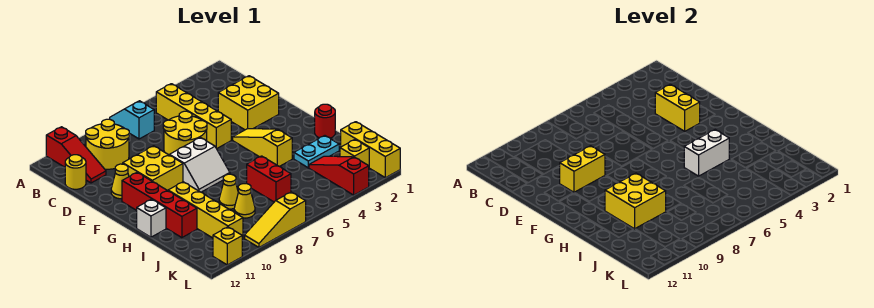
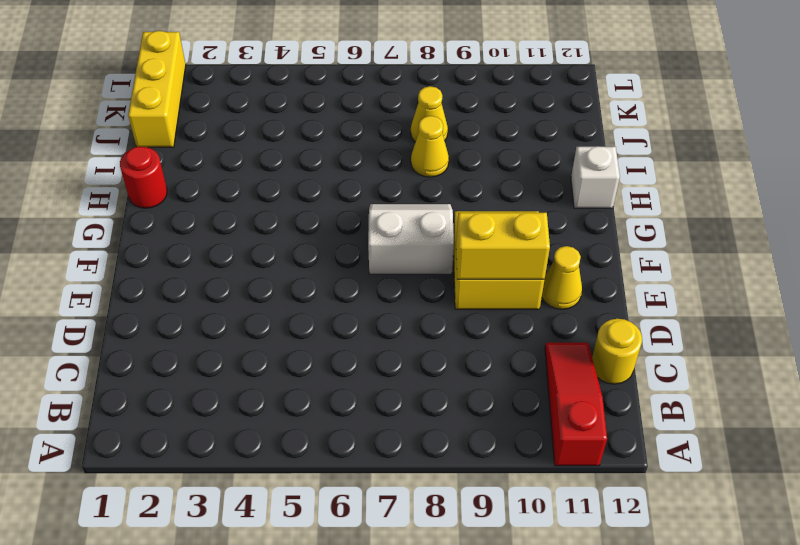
none -> cyan 1x2 slope [110,101,154,139]
none -> yellow 1x4 brick [156,84,231,149]
none -> yellow 2x2 round brick [86,119,129,169]

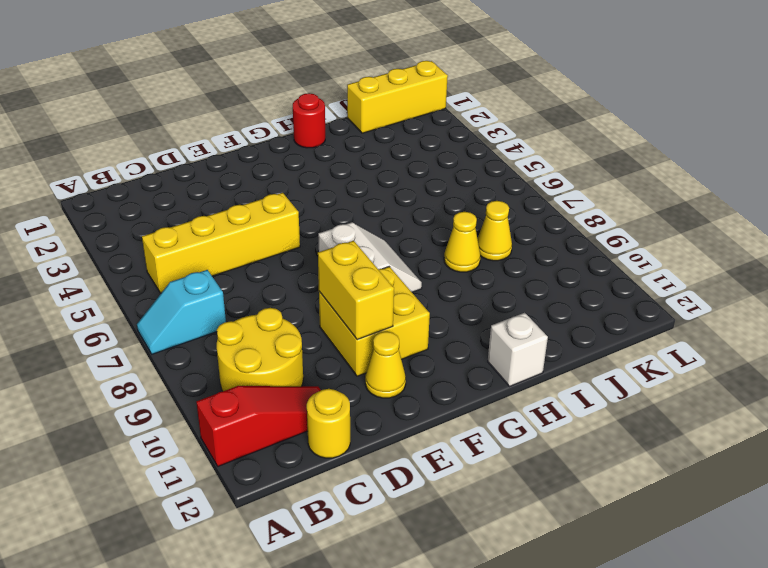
none -> yellow 2x2 brick [218,76,279,130]
none -> yellow 2x2 round brick [163,111,207,155]
none -> yellow 1x3 slope [233,129,292,166]

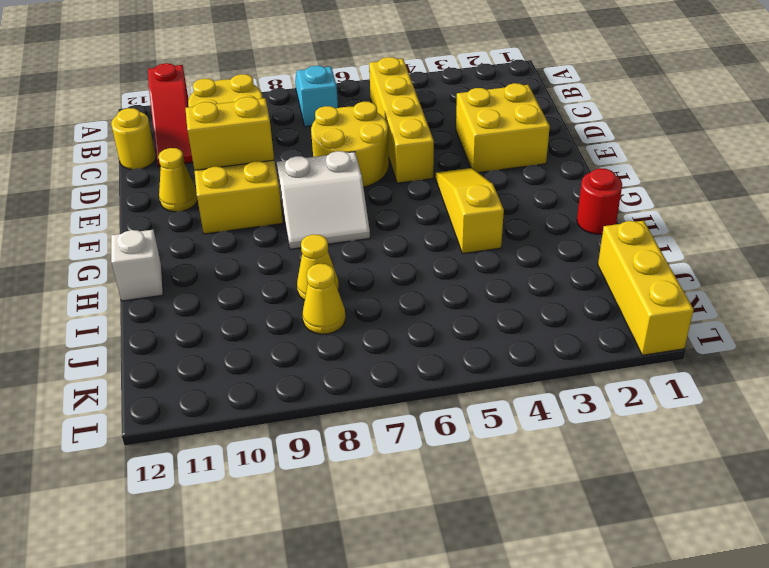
none -> red 1x4 brick [122,172,197,238]
none -> yellow 1x4 brick [168,182,243,239]
none -> cyan 1x2 plate [294,136,339,168]

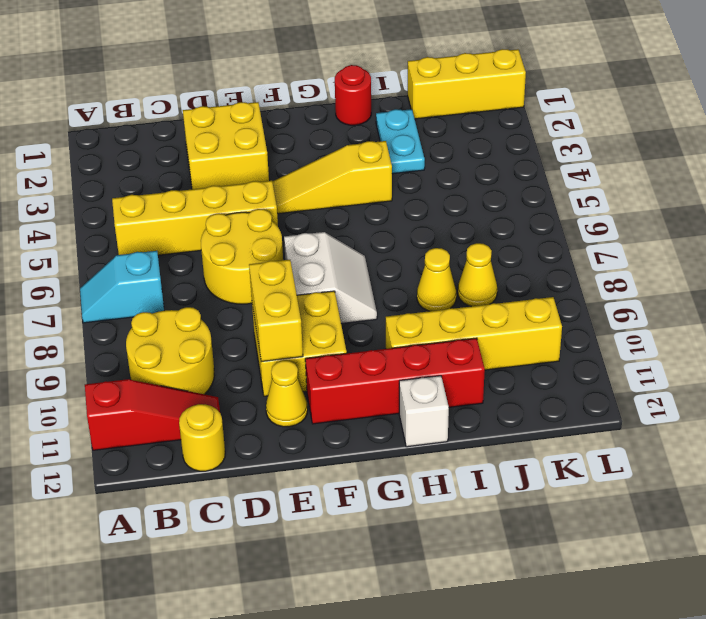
none -> red 1x2 brick [247,156,291,202]
none -> red 1x3 slope [309,156,369,195]
none -> yellow 1x1 brick [340,140,369,166]

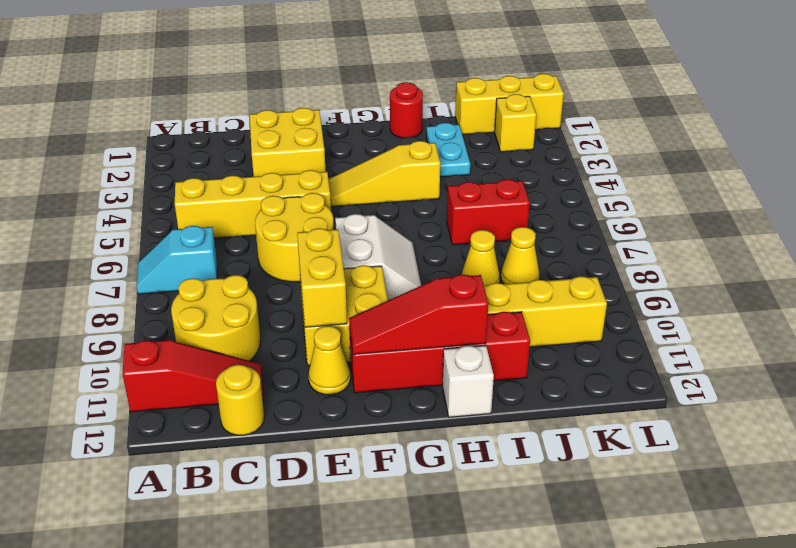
red 1x3 slope [349,274,488,354] -> red 1x3 slope moved to [309,156,369,195]
none -> yellow 1x3 slope [245,192,306,247]
none -> yellow 1x1 brick [213,227,242,265]
none -> yellow 1x2 brick [655,84,700,131]

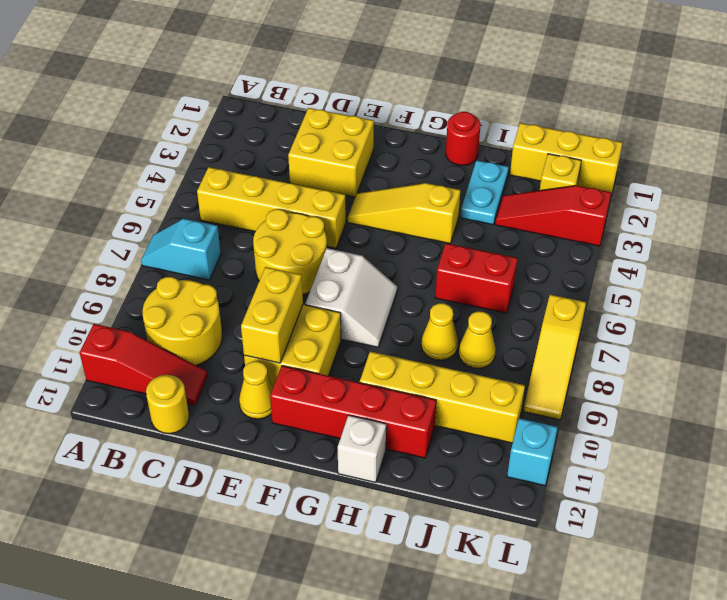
cyan 1x1 brick [507,418,558,486] -> yellow 1x1 brick [213,227,242,265]
none -> yellow 1x2 brick [655,84,700,131]
none -> white 1x2 brick [684,130,729,176]
none -> yellow 2x2 brick [605,173,666,229]

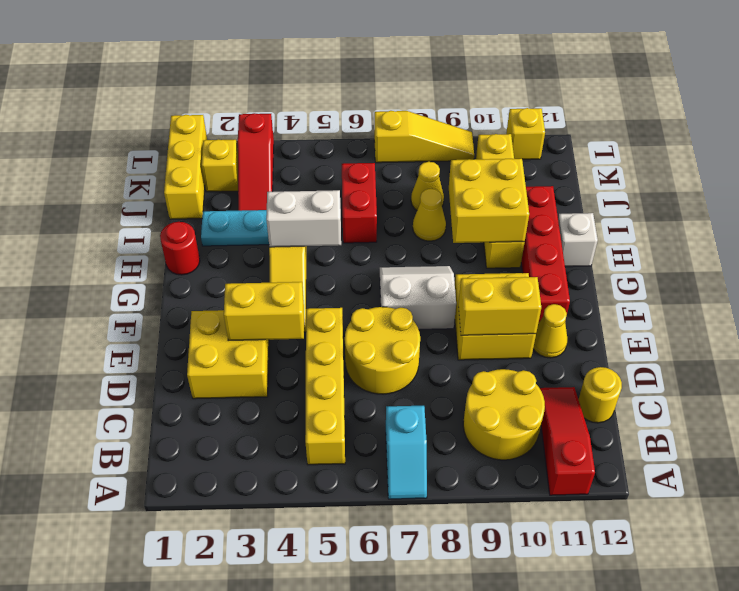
yellow 1x2 brick [224,282,304,341] -> yellow 1x2 brick turned to [655,84,700,131]

